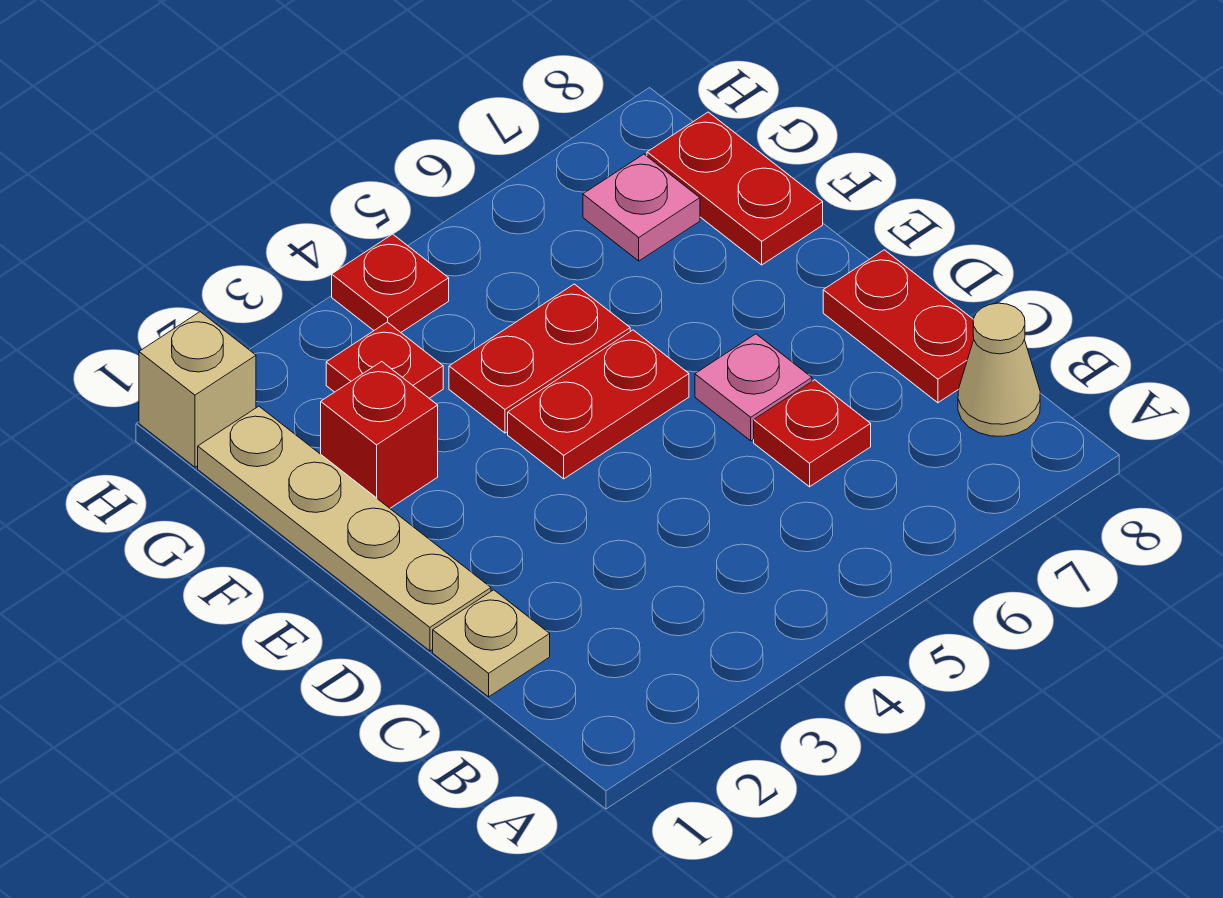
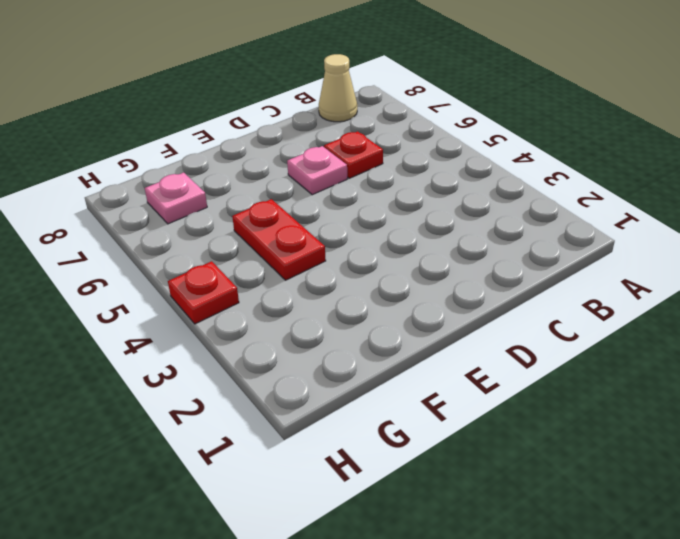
none -> tan 1x1 plate [433,590,550,697]
none -> red 1x2 plate [823,250,974,403]
none -> tan 1x4 plate [198,406,491,651]

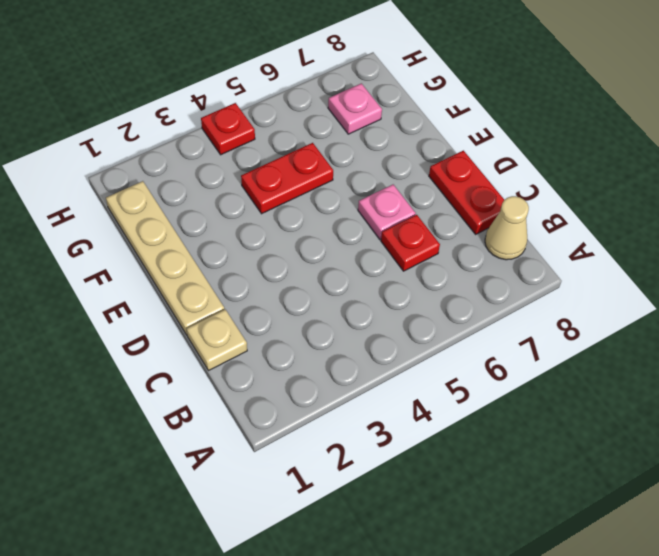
none -> red 1x2 plate [508,330,689,479]
none -> red 1x1 brick [321,362,438,508]
none -> red 1x2 plate [647,112,823,265]

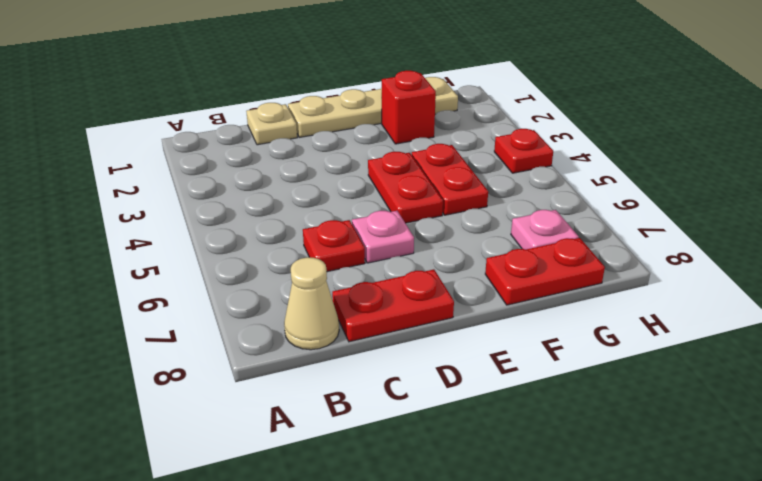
none -> red 1x1 plate [326,322,443,398]
none -> tan 1x1 brick [139,312,256,467]

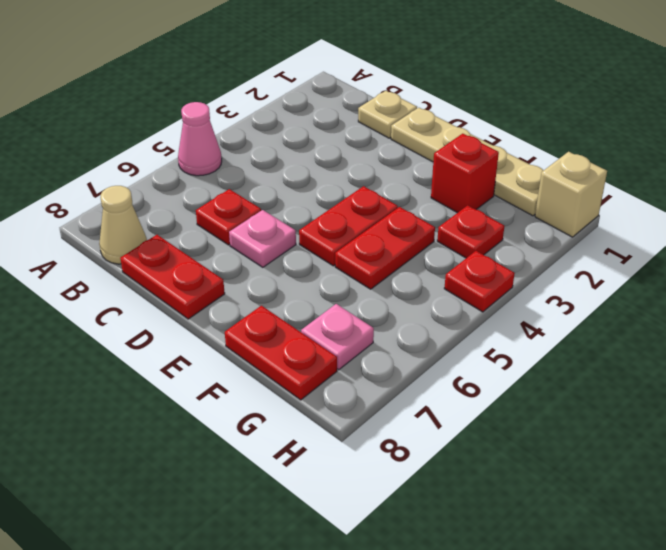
pink 1x1 cone [178,102,222,176] -> none

